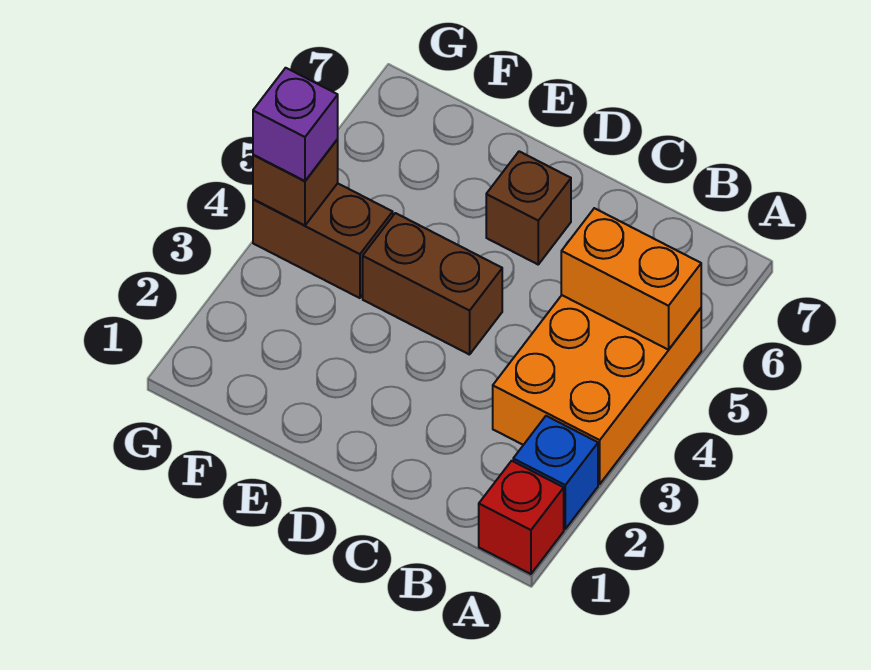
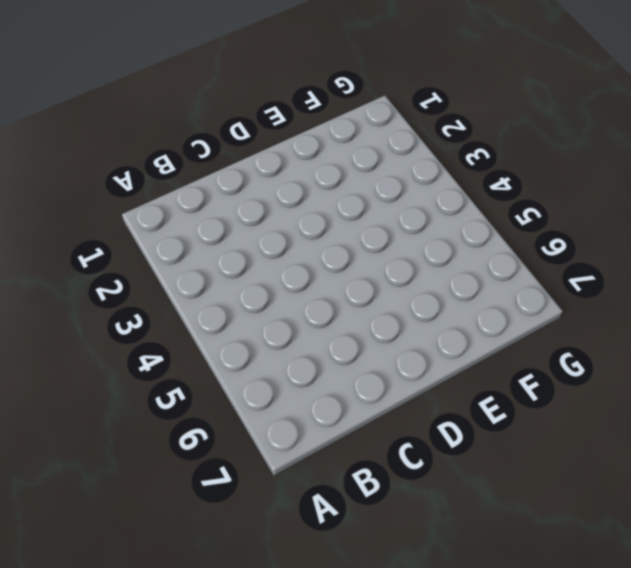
none -> red 1x1 brick [479,461,564,574]
none -> blue 1x1 brick [513,416,598,529]

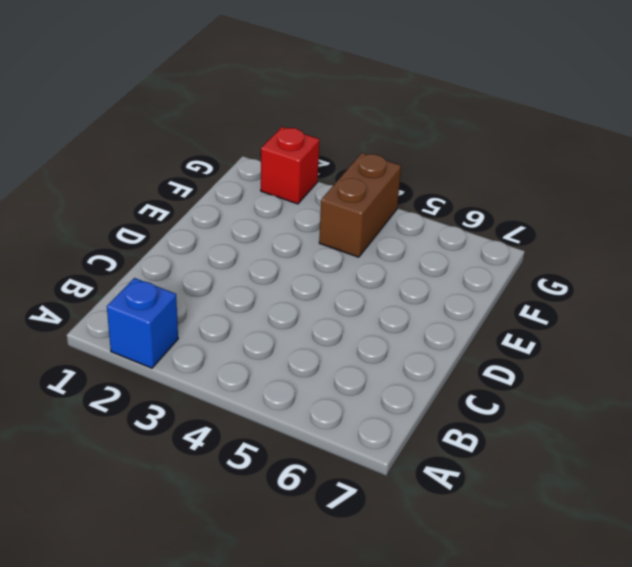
red 1x1 brick [261,127,319,204] -> red 1x1 brick moved to [479,461,564,574]
none -> orange 2x3 brick [493,295,701,484]
none -> brown 1x2 brick [363,213,502,355]

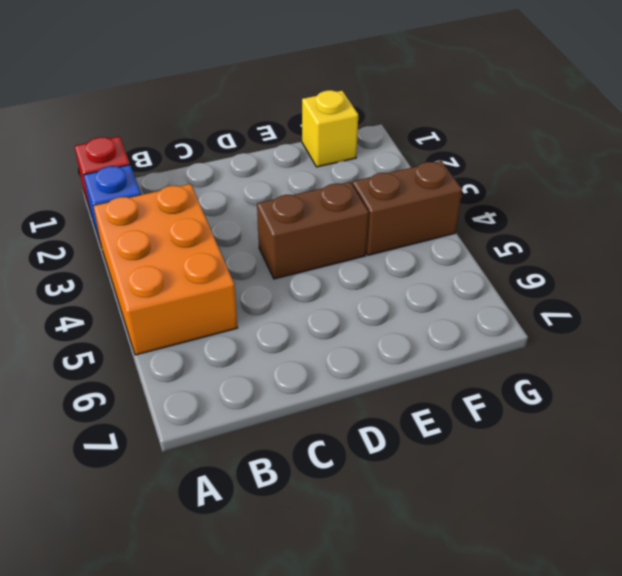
yellow 1x1 brick [302,90,358,167] -> none
none -> brown 1x1 brick [486,151,571,264]
none -> orange 1x2 brick [561,208,701,350]

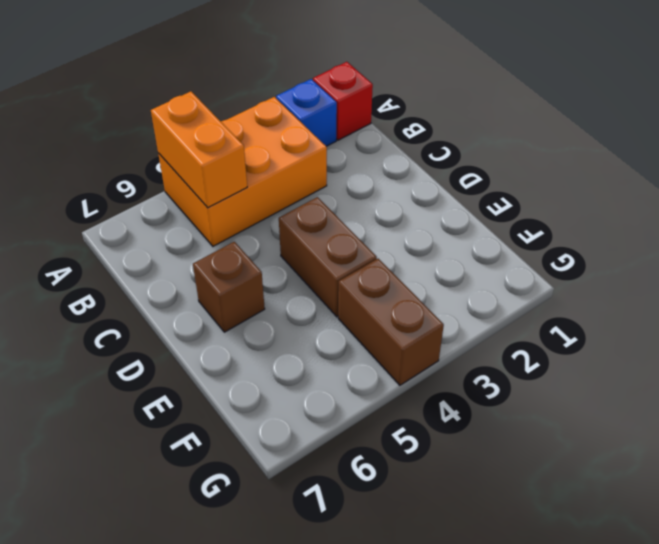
none -> brown 1x1 brick [253,139,338,225]
none -> purple 1x1 brick [253,68,338,181]

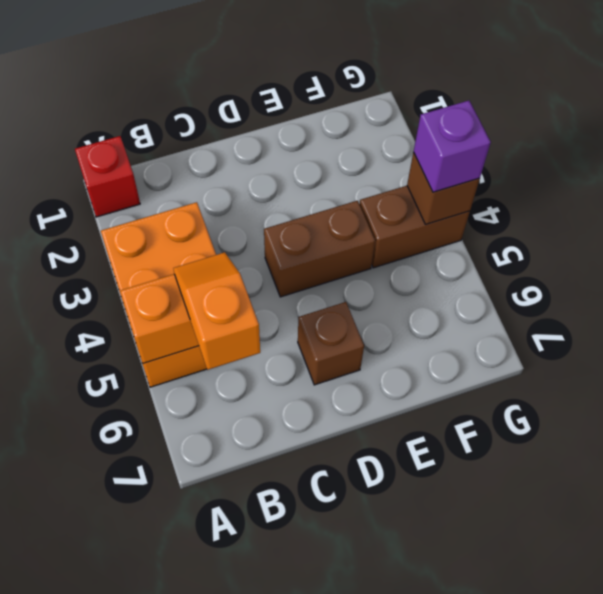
orange 1x2 slope [173,252,260,370] -> none
none -> blue 1x1 brick [513,416,598,529]

